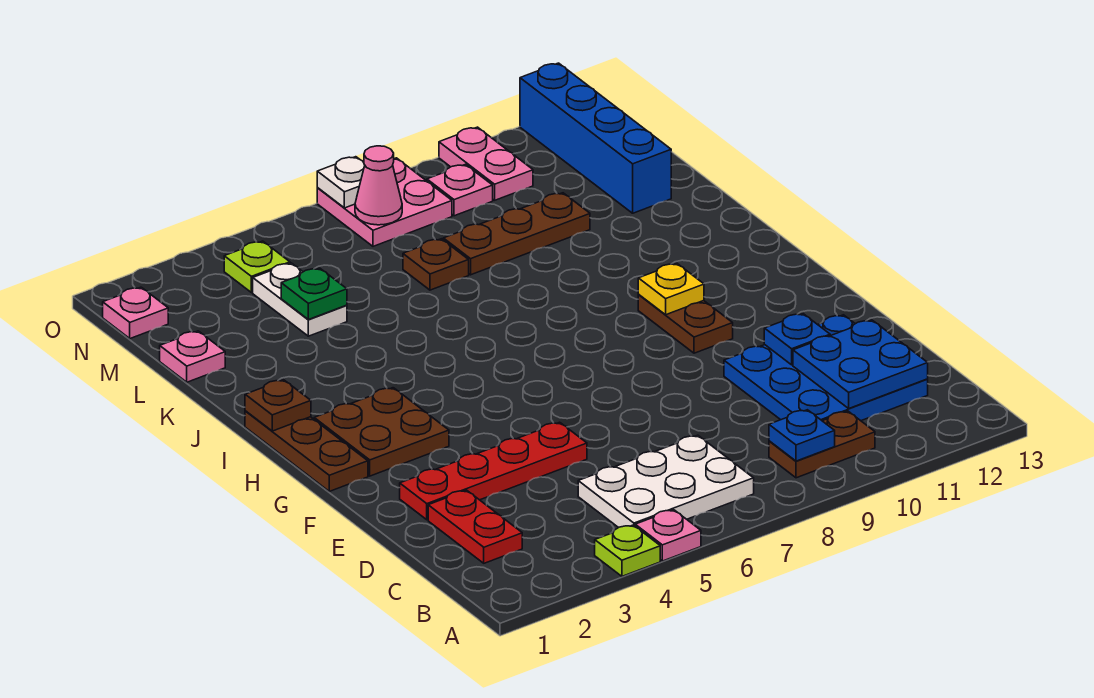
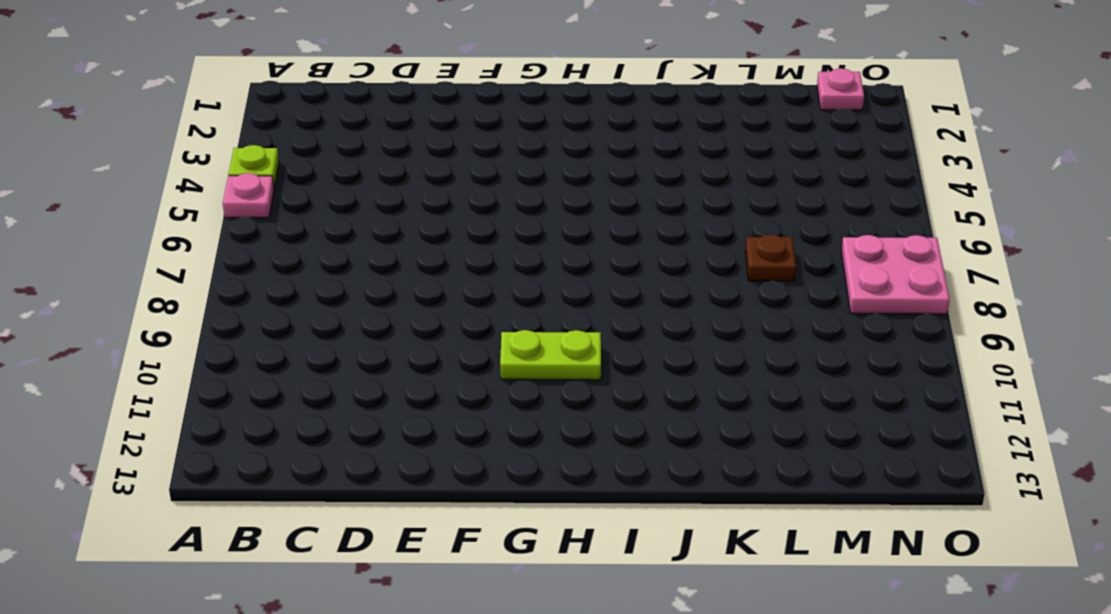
lime 1x2 plate [500,330,601,380] -> brown 1x2 plate [638,295,733,353]
none -> white 2x3 plate [578,435,754,528]
none -> brown 1x2 plate [769,411,875,478]
none -> red 1x2 plate [428,490,522,563]

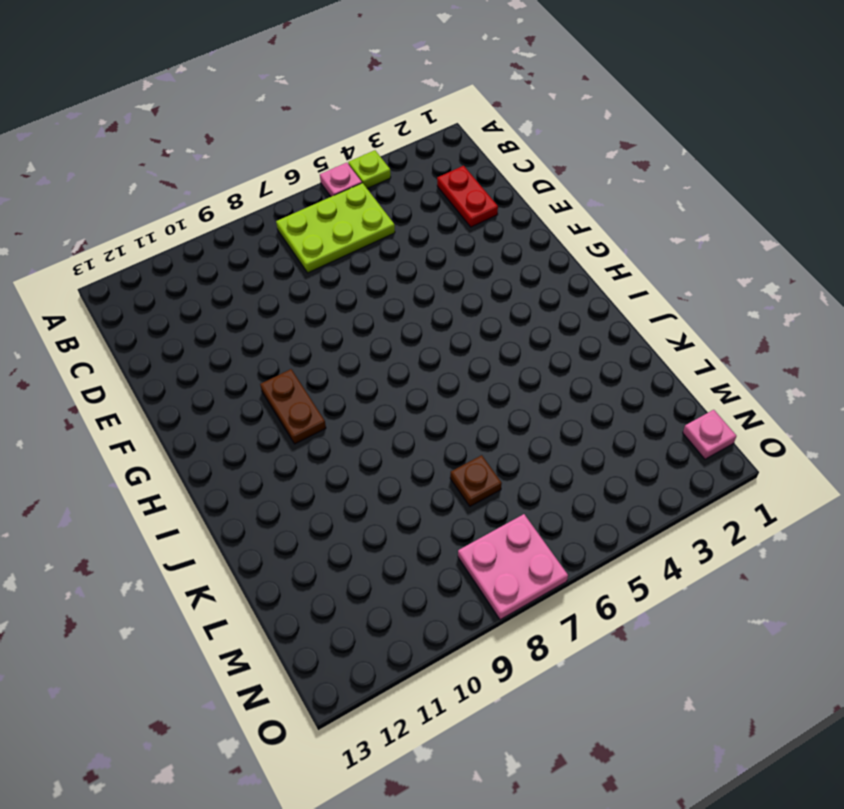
lime 2x3 plate [276,183,395,273] -> white 2x3 plate [578,435,754,528]
none -> brown 1x2 plate [769,411,875,478]
none -> blue 3x3 plate [724,315,928,421]
none -> red 1x4 plate [400,422,587,520]

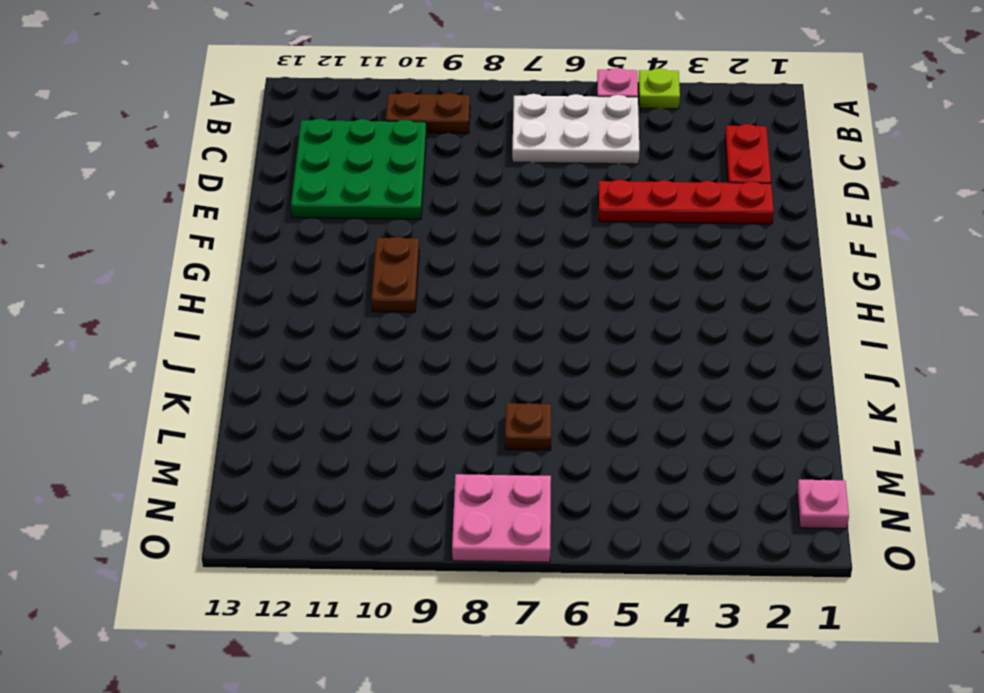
green 3x3 plate [291,119,426,219] -> blue 3x3 plate [724,315,928,421]
none -> brown 1x3 plate [245,411,368,491]
none -> brown 2x2 plate [314,388,449,476]
none -> pink 1x1 plate [160,331,225,382]

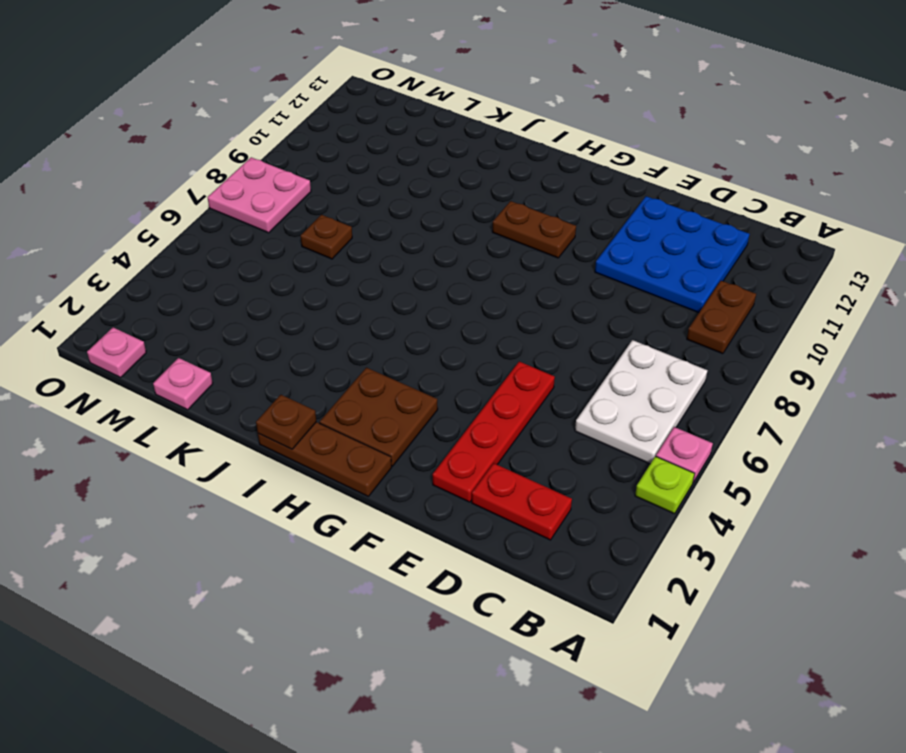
none -> white 1x2 plate [253,263,347,336]
none -> brown 1x3 plate [443,193,590,275]
none -> blue 1x4 brick [520,63,671,213]

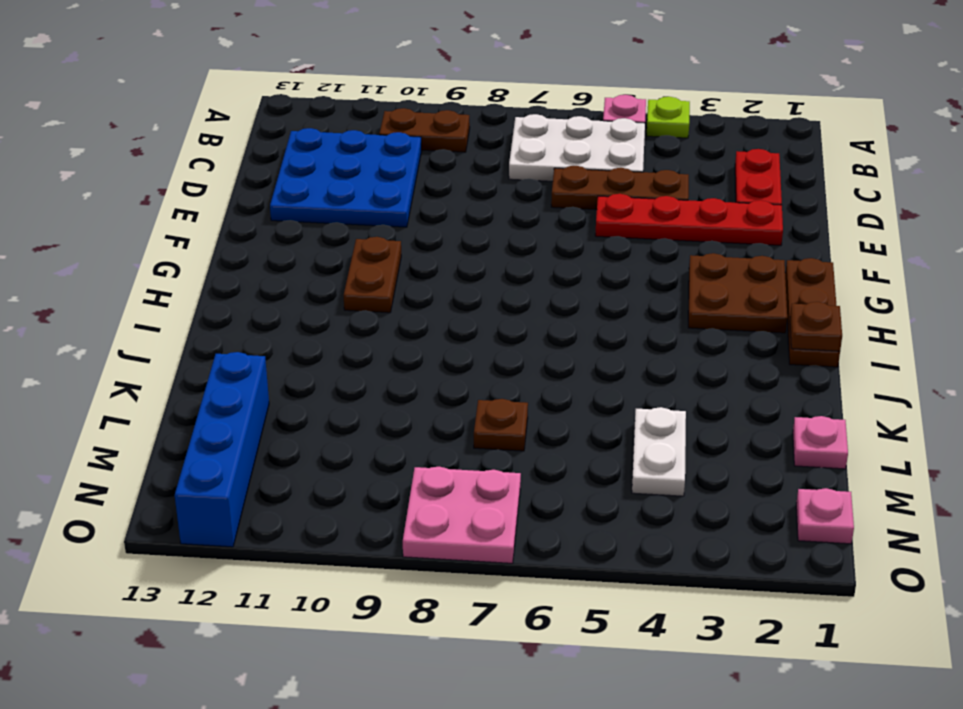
brown 1x3 plate [551,166,689,210] -> brown 1x3 plate moved to [443,193,590,275]
none -> lime 1x1 plate [224,241,290,293]
none -> pink 1x1 plate [427,164,493,216]
none -> pink 1x2 plate [439,127,533,200]

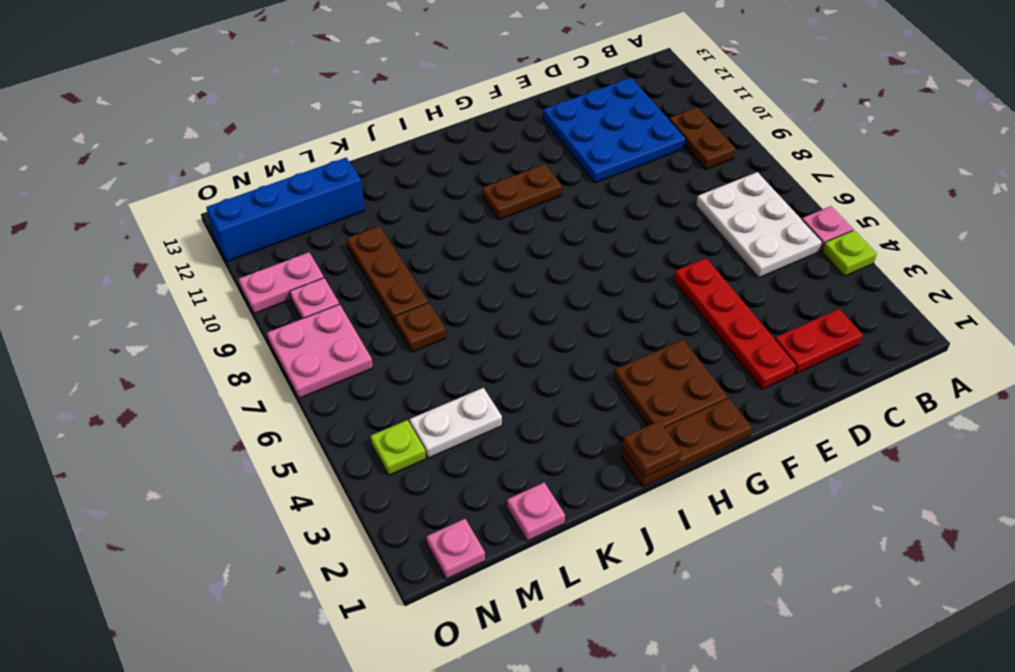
none -> blue 1x1 plate [769,410,835,461]
none -> blue 2x2 plate [793,320,928,408]
none -> blue 1x1 plate [764,314,830,365]

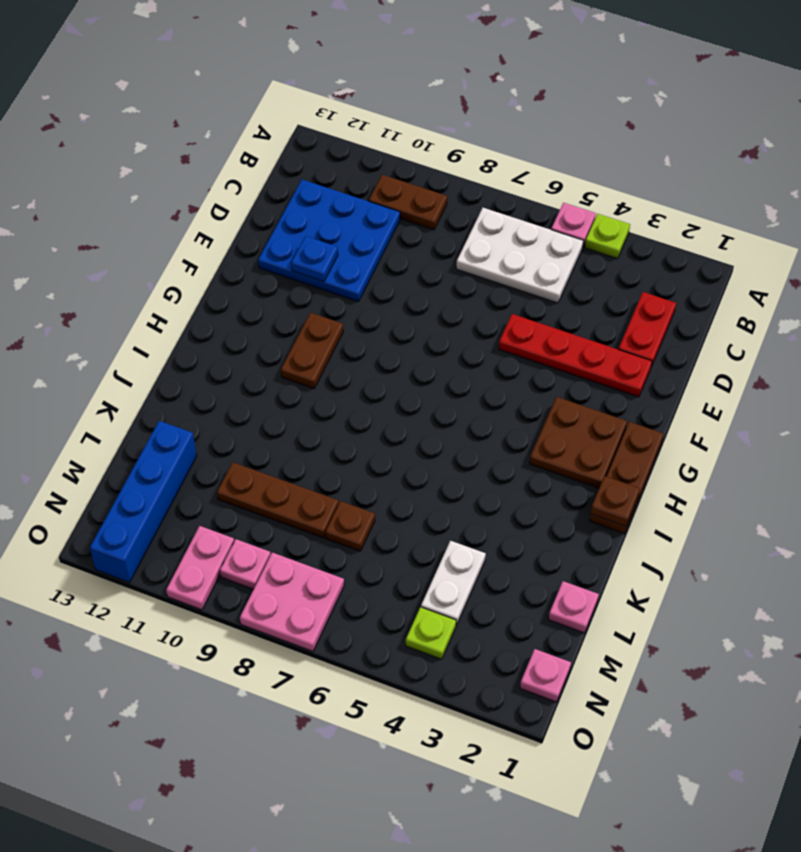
none -> blue 1x1 plate [769,410,835,461]
none -> blue 2x2 plate [793,320,928,408]
none -> yellow 1x1 plate [638,264,704,315]

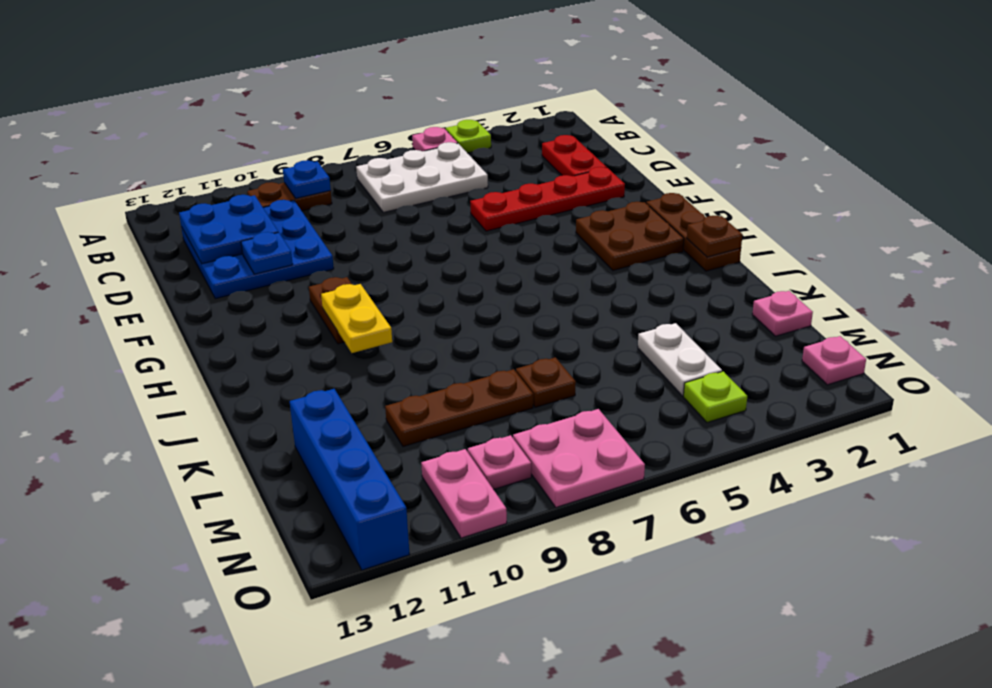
yellow 1x2 plate [321,284,392,353] -> yellow 1x1 plate [638,264,704,315]
none -> green 1x1 plate [281,268,347,320]
none -> pink 1x1 cone [355,146,402,225]
none -> white 1x1 plate [317,157,365,208]

